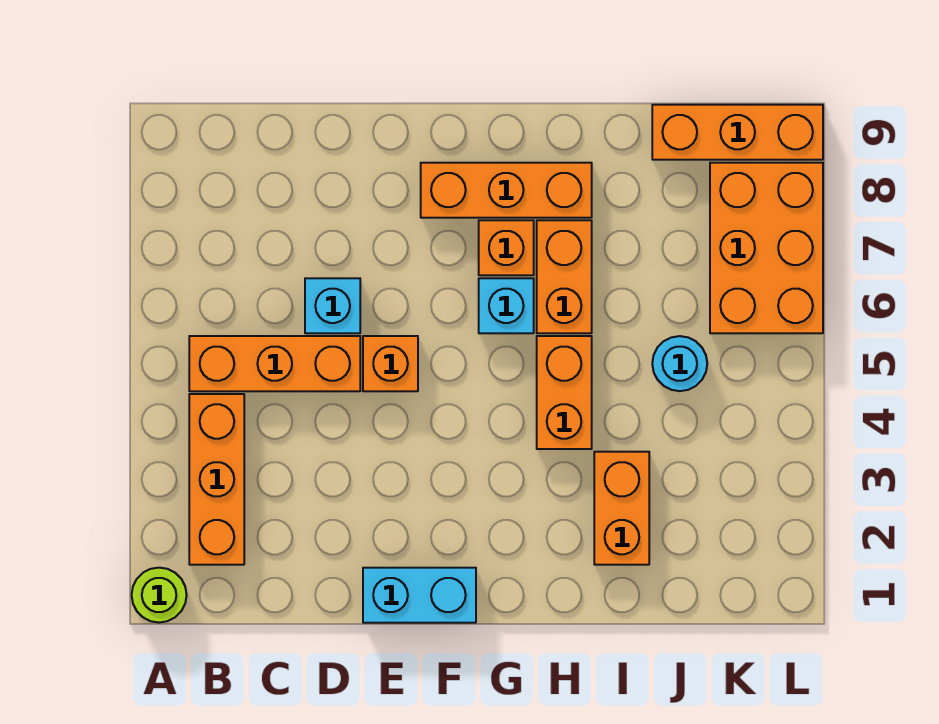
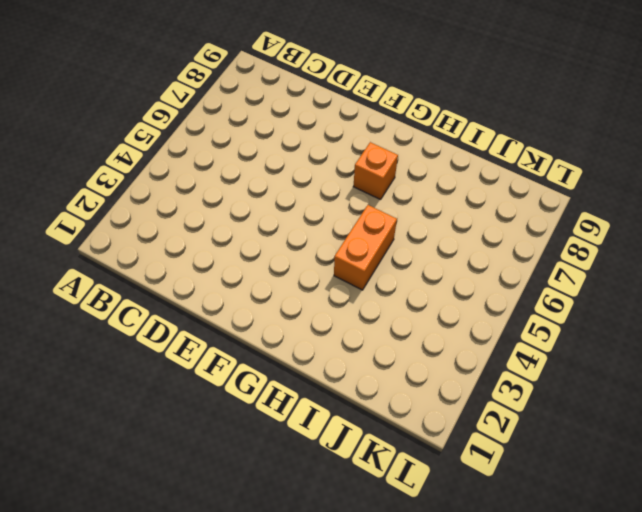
none -> lime 1x1 round brick [132,568,187,623]
none -> orange 1x3 brick [189,394,244,565]
none -> orange 1x3 brick [189,336,360,391]

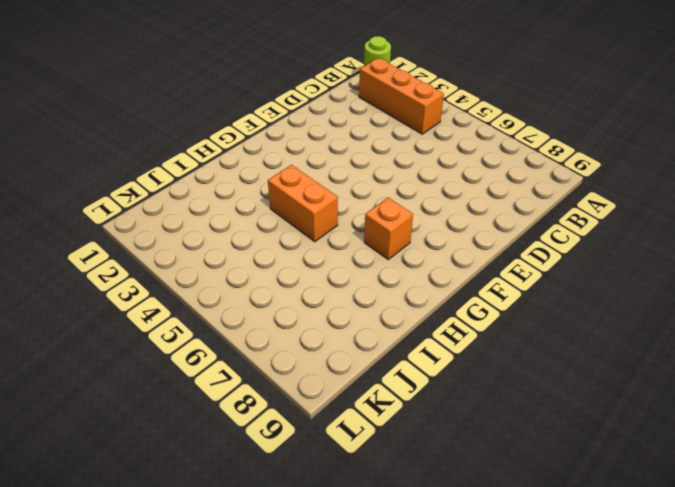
none -> orange 1x3 brick [189,336,360,391]
none -> cyan 1x1 brick [305,278,360,333]
none -> cyan 1x2 brick [363,568,476,623]

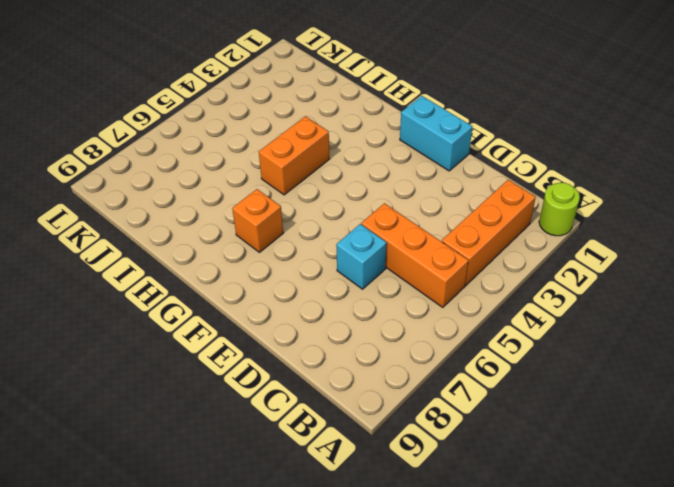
none -> orange 1x1 brick [363,336,418,391]
none -> orange 1x3 brick [421,163,592,218]
none -> cyan 1x1 brick [479,278,534,333]

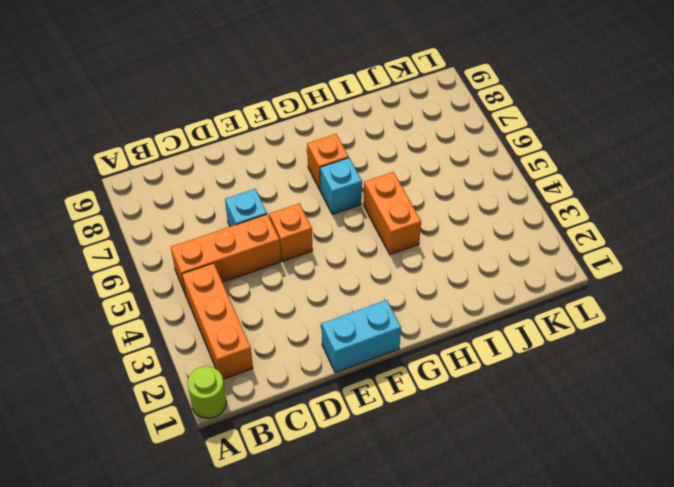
none -> orange 1x3 brick [421,163,592,218]
none -> orange 1x2 brick [537,220,592,333]
none -> orange 1x2 brick [594,452,649,565]

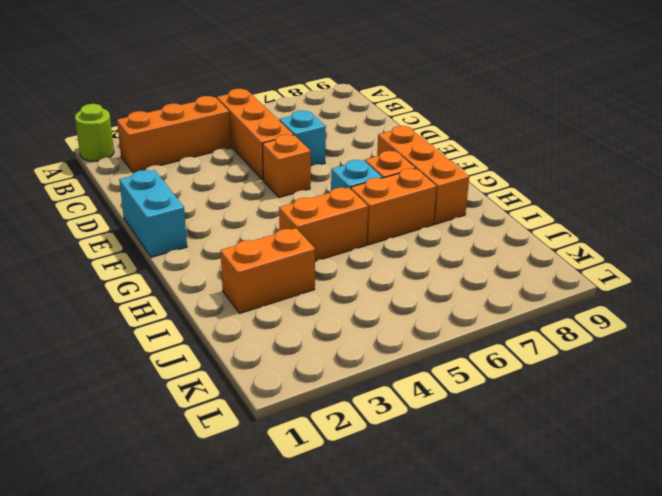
none -> cyan 1x1 round brick [652,336,707,391]
none -> orange 1x3 brick [652,105,823,160]
none -> orange 2x3 brick [710,163,823,333]

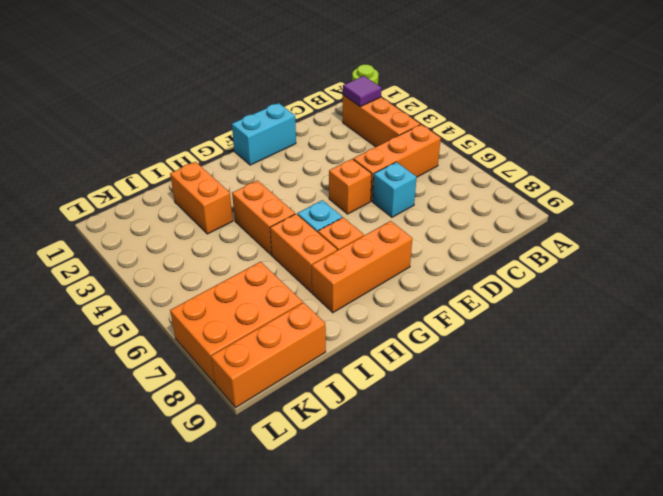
purple 1x1 tile [343,76,382,107] -> none
orange 2x3 brick [170,262,303,383] -> orange 2x3 brick turned to [710,163,823,333]
none -> cyan 1x1 round brick [652,336,707,391]

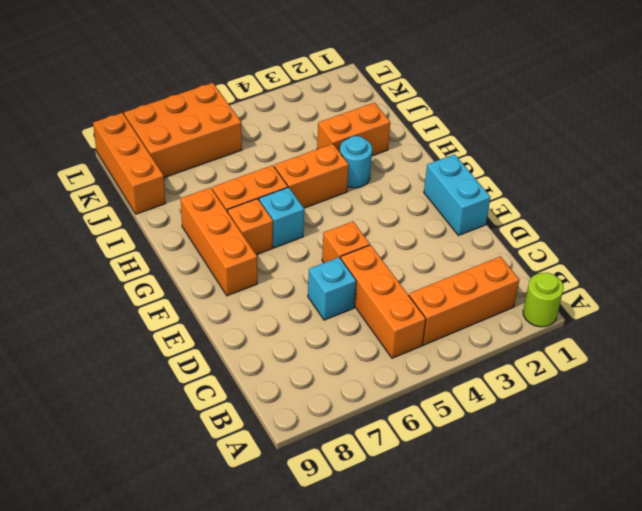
cyan 1x1 round brick [340,136,372,188] -> cyan 1x1 round brick moved to [652,336,707,391]

